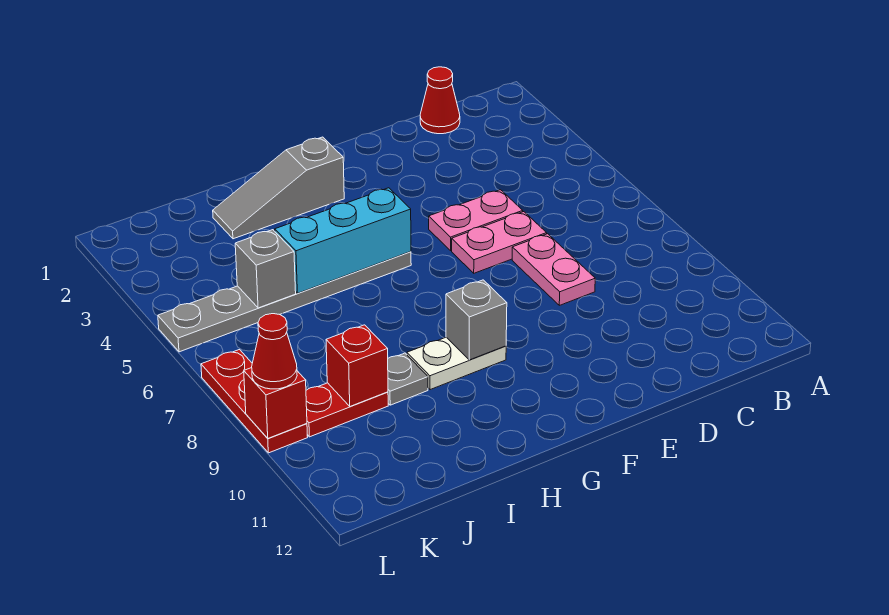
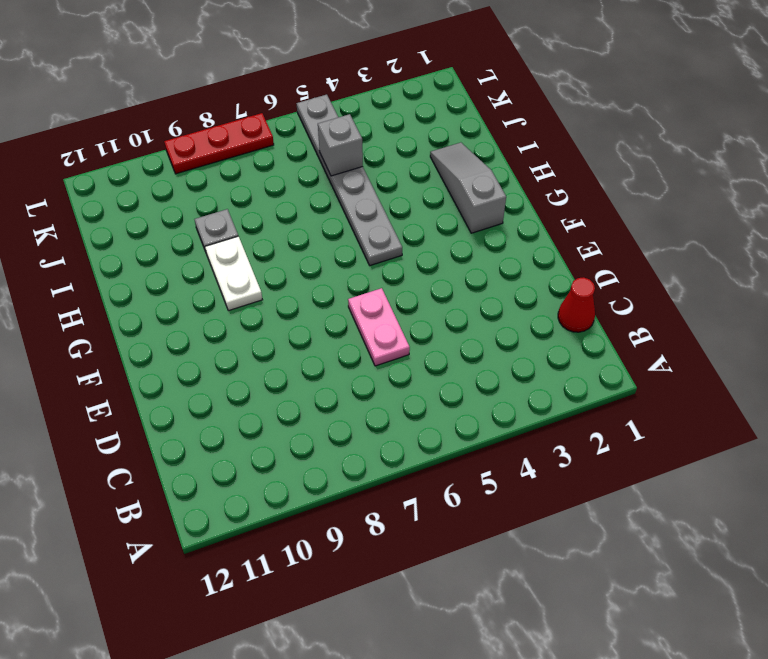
none -> pink 1x2 plate [429,190,523,250]
none -> pink 1x2 plate [512,234,595,305]
none -> red 1x2 plate [306,383,388,437]

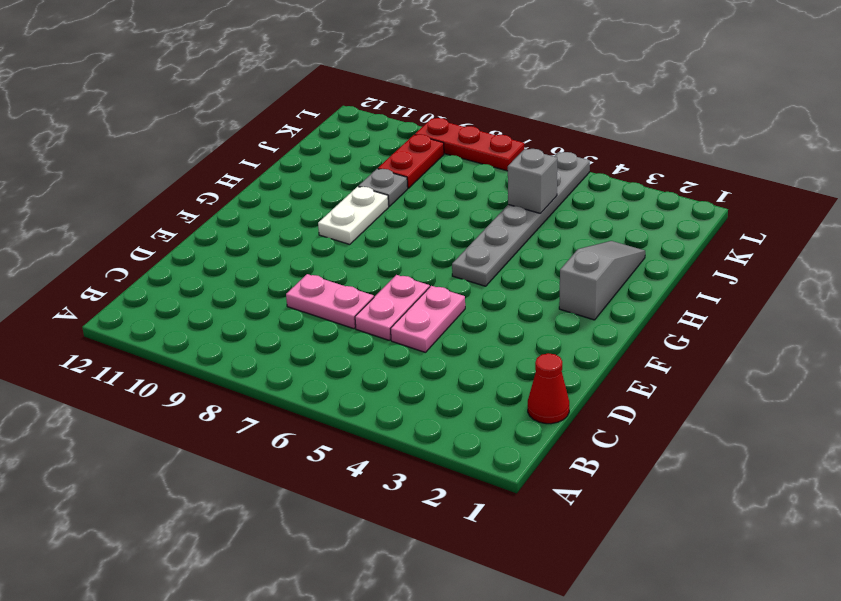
none -> cyan 1x3 brick [275,188,411,293]
none -> grey 1x1 brick [446,280,507,360]
none -> red 1x1 brick [326,325,388,406]

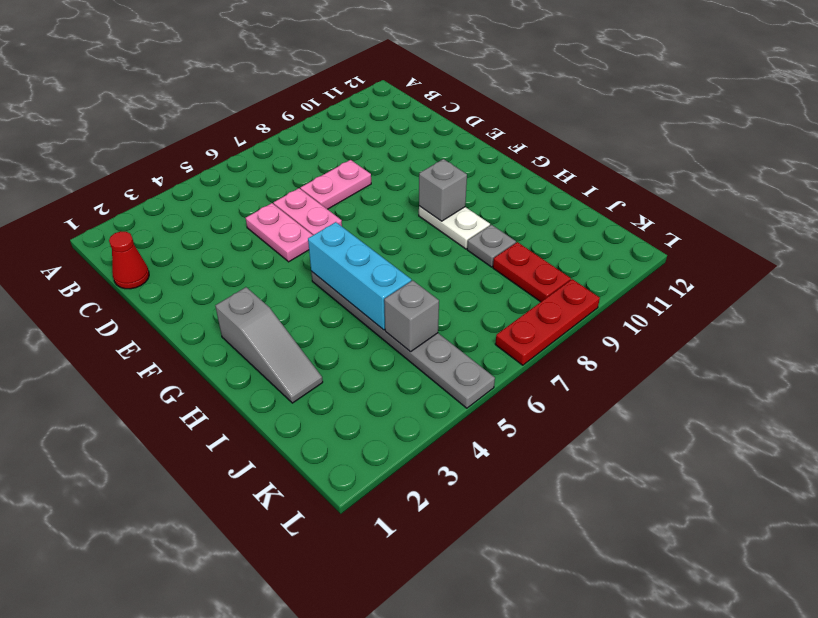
none -> red 1x1 brick [326,325,388,406]
none -> red 1x1 brick [244,368,307,438]
none -> red 1x1 cone [252,314,297,389]

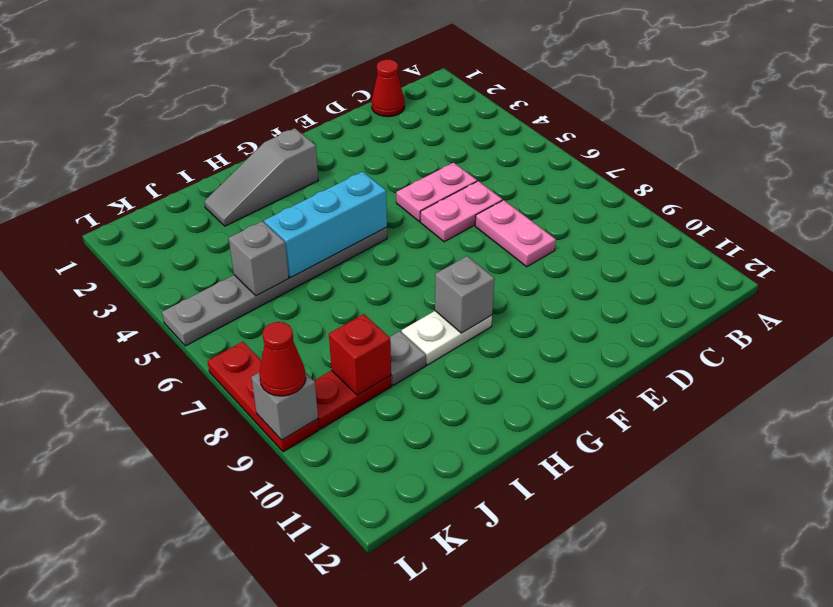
grey 1x1 brick [251,372,318,440] -> red 1x1 brick [244,368,307,438]

